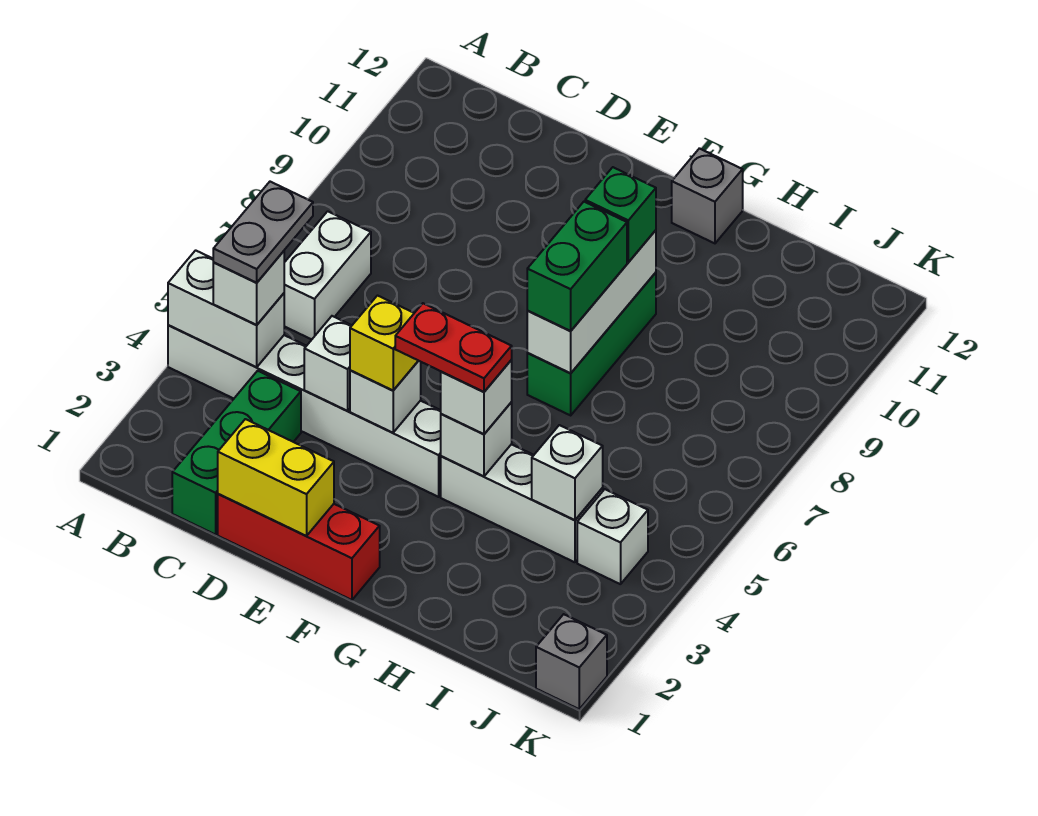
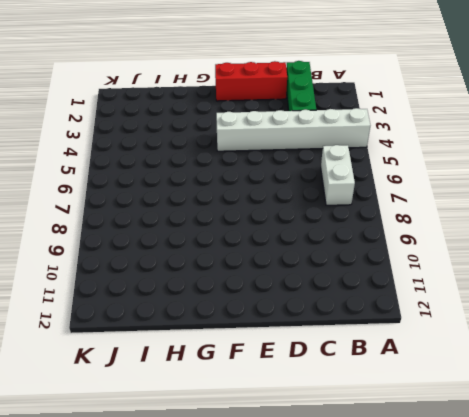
none -> white 1x3 brick [441,444,603,562]
none -> green 1x3 brick [527,273,656,415]
none -> grey 1x1 brick [672,148,743,243]

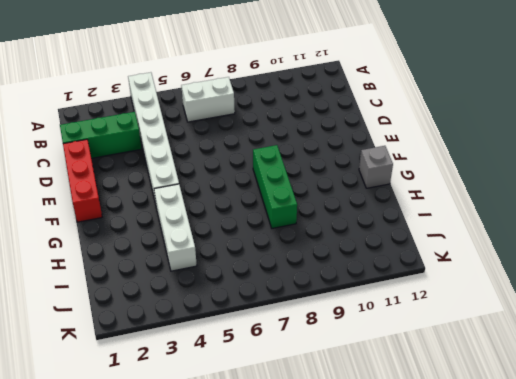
green 1x3 brick [253,145,297,228] -> green 1x3 brick turned to [527,273,656,415]
none -> white 1x1 brick [577,489,648,584]
none -> grey 1x1 brick [536,614,607,709]
none -> white 1x2 brick [168,250,284,367]

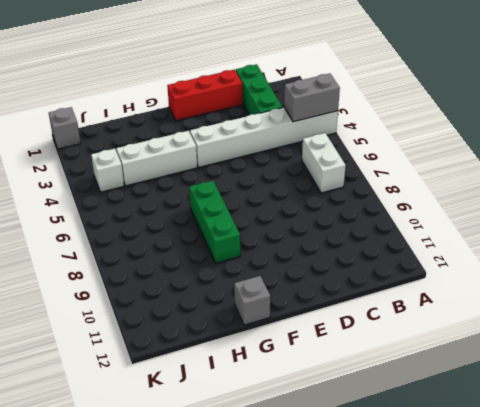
grey 1x2 brick [284,74,340,122] -> white 1x2 brick [168,250,284,367]
none -> yellow 1x2 brick [218,419,334,536]
none -> white 1x1 brick [304,316,352,411]
none -> white 1x1 brick [350,361,421,433]

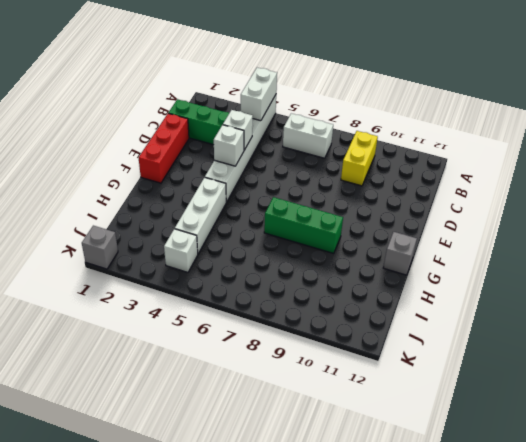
yellow 1x2 brick [341,131,378,186] -> yellow 1x2 brick moved to [218,419,334,536]
none -> white 1x1 brick [441,402,512,477]
none -> white 1x3 brick [527,230,656,373]
none -> white 1x1 brick [532,425,603,520]

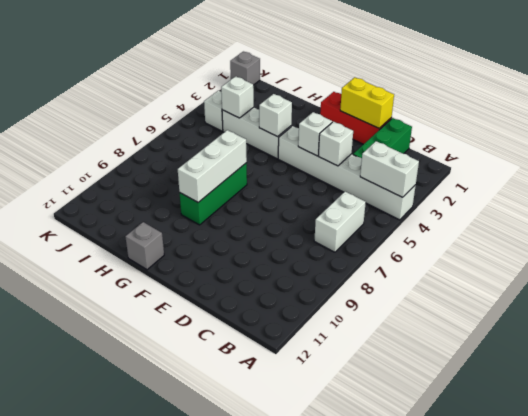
none -> white 1x1 brick [213,251,284,325]
none -> yellow 1x1 brick [350,296,418,391]
none -> white 1x1 brick [441,360,512,434]

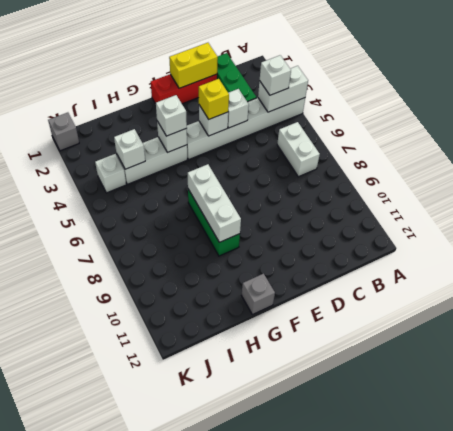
none -> green 1x2 brick [527,202,627,331]
none -> green 1x1 brick [585,167,656,262]
none -> grey 1x2 plate [213,182,313,283]

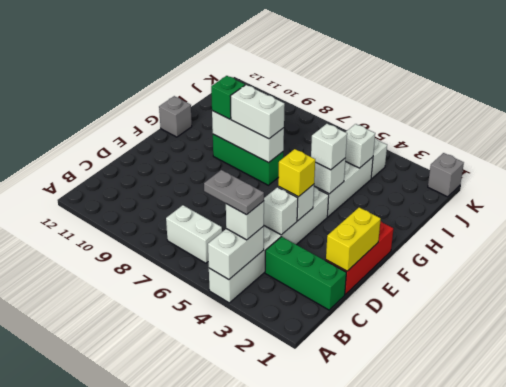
white 1x2 brick [231,85,285,139] -> green 1x2 brick [527,202,627,331]
none -> red 1x2 plate [395,303,512,392]

